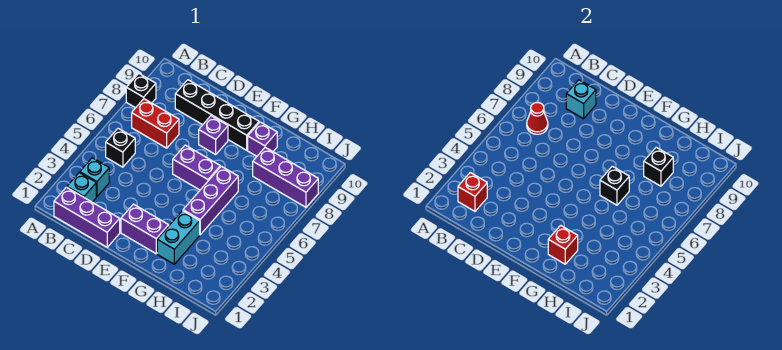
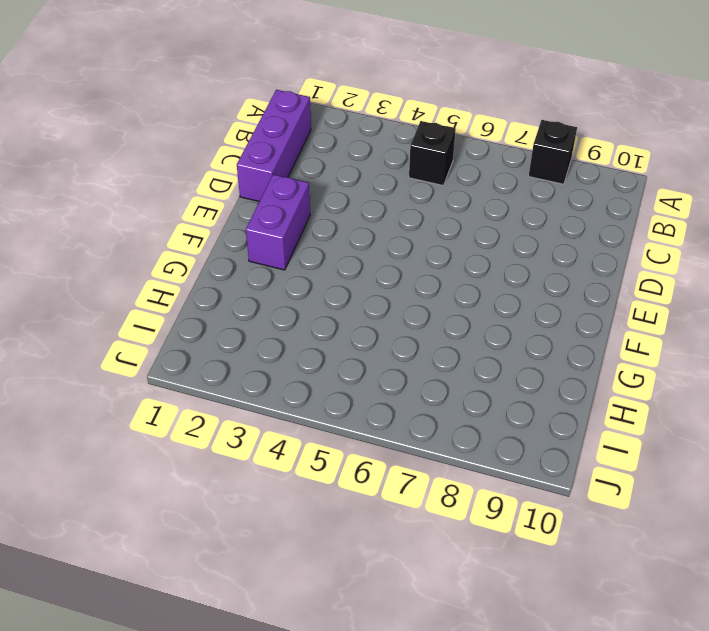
none -> cyan 1x1 brick [67,172,96,202]
none -> cyan 1x1 brick [80,158,109,197]
none -> red 1x2 brick [132,99,179,148]

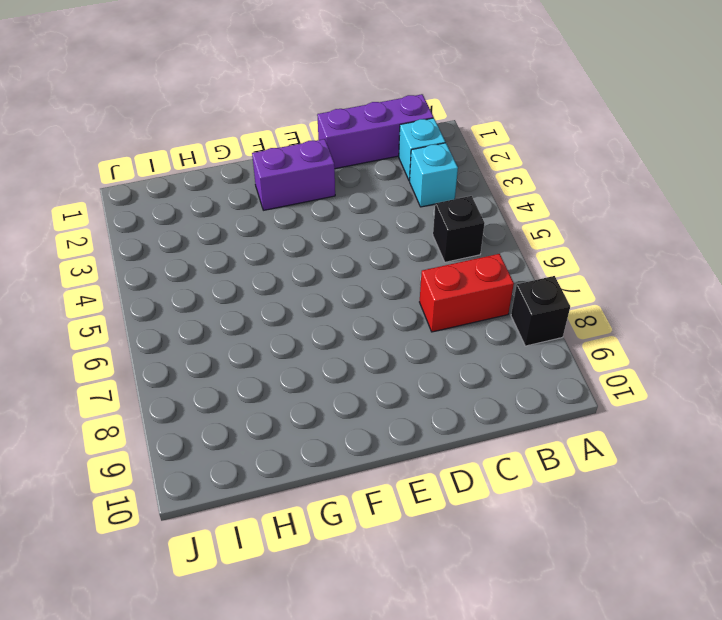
none -> black 1x4 brick [175,80,259,150]
none -> purple 1x2 brick [173,145,220,190]
none -> purple 1x1 brick [199,116,228,154]

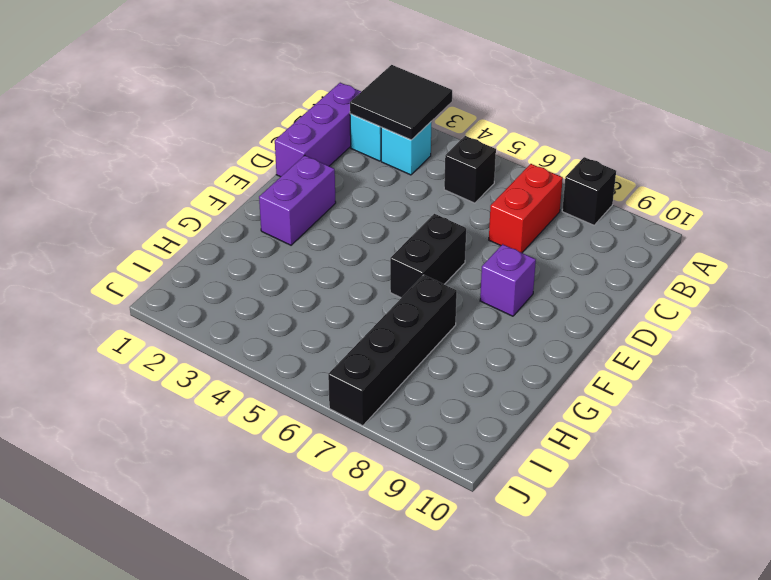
black 2x2 tile [350,65,452,140] -> red 1x1 brick [458,173,487,211]
black 1x2 brick [390,214,466,298] -> purple 1x2 brick [173,145,220,190]
black 1x4 brick [328,275,457,426] -> black 1x4 brick moved to [175,80,259,150]
none -> cyan 1x2 brick [157,211,200,264]
none -> purple 1x3 brick [183,166,238,235]
none -> purple 1x1 brick [248,122,277,156]

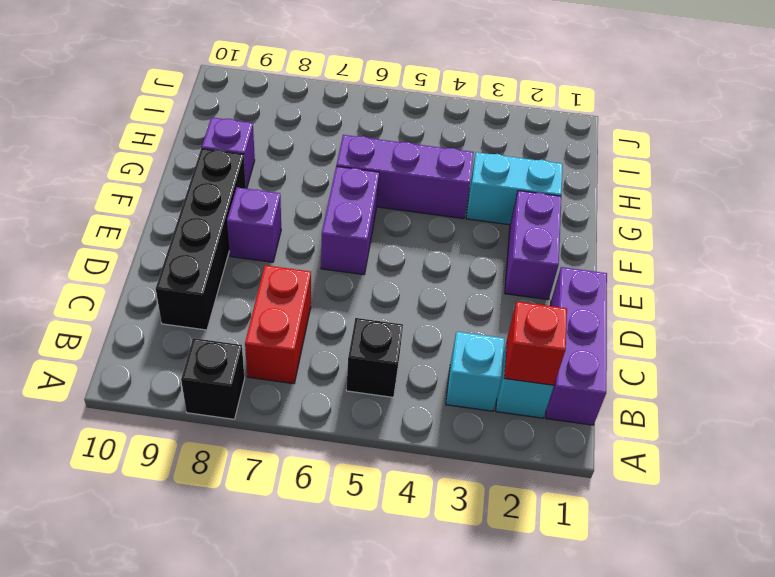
none -> purple 1x3 brick [253,147,318,207]
none -> red 1x1 cone [527,103,548,134]
none -> cyan 1x1 brick [566,80,596,119]

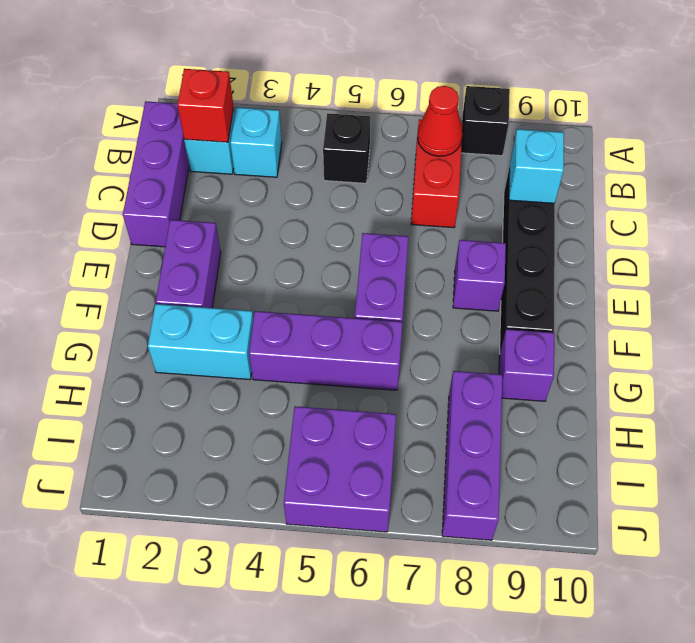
purple 2x2 brick [284,406,396,532] -> none
none -> red 1x1 brick [548,225,578,264]
none -> black 1x1 brick [600,166,629,205]
none -> black 1x1 brick [644,147,673,186]

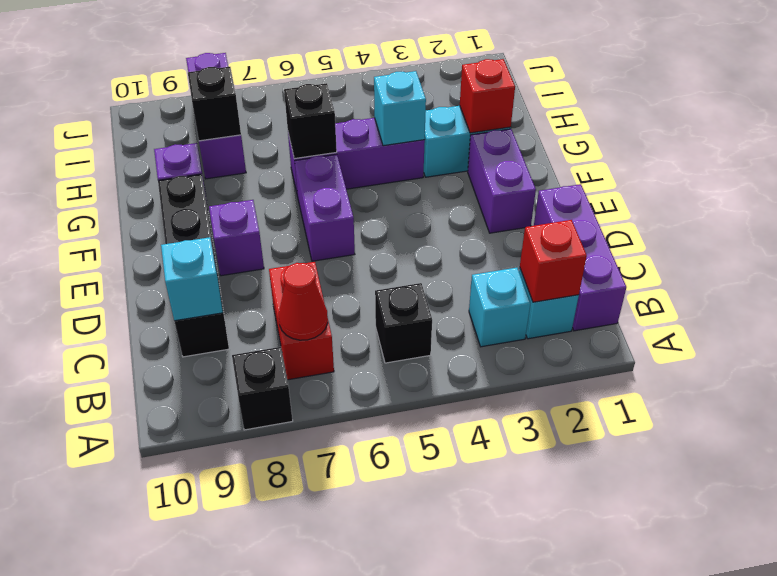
cyan 1x1 brick [374,71,426,146] -> none

